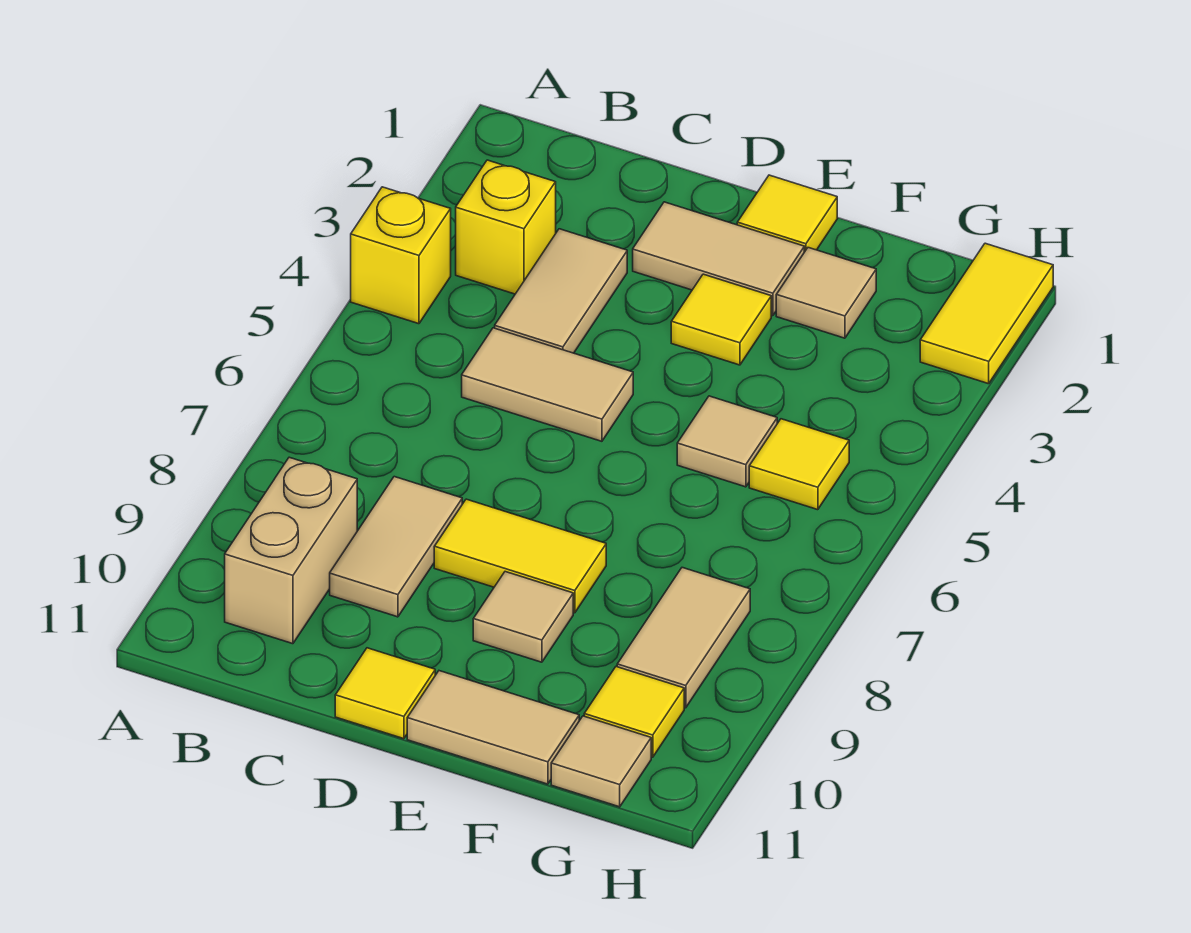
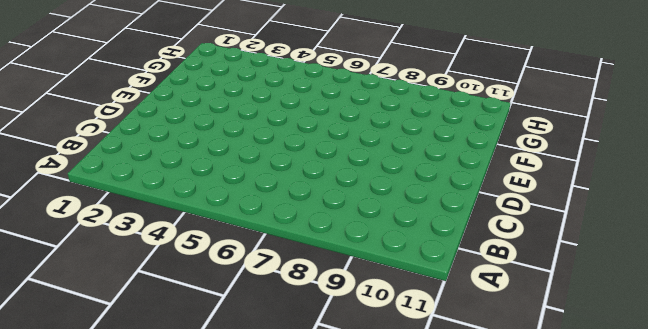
none -> yellow 1x1 brick [351,187,451,324]
none -> yellow 1x1 brick [456,160,556,294]
none -> tan 1x2 brick [225,457,357,644]

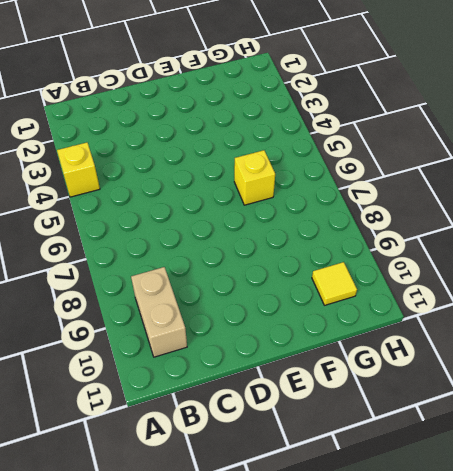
yellow 1x1 brick [234,150,275,205] -> yellow 1x1 brick moved to [456,160,556,294]
none -> tan 1x2 tile [495,229,627,353]
none -> tan 1x2 tile [462,328,633,441]
none -> tan 1x2 tile [330,477,462,617]

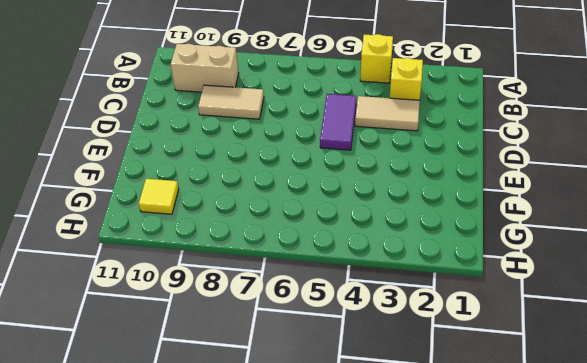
purple 1x2 tile [320,94,356,150] -> tan 1x2 tile [462,328,633,441]
none -> tan 1x2 tile [633,202,804,316]
none -> yellow 1x2 tile [434,499,606,613]
none -> yellow 1x1 tile [335,648,435,739]

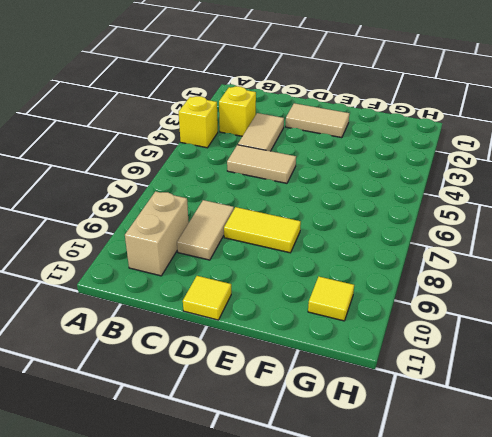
none -> yellow 1x1 tile [737,175,837,252]
none -> yellow 1x1 tile [671,274,771,365]
none -> tan 1x1 tile [473,572,573,662]

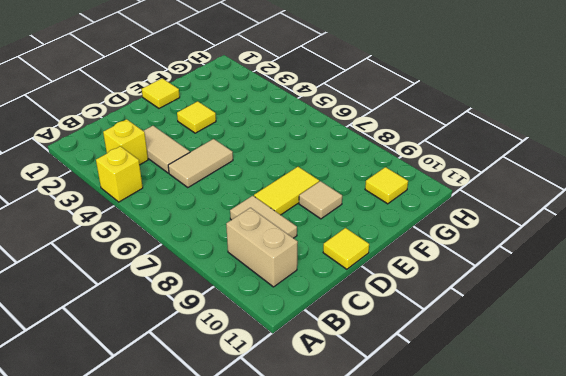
none -> tan 1x2 tile [633,202,804,316]
none -> tan 1x2 tile [407,671,579,784]
none -> tan 1x1 tile [776,248,876,338]

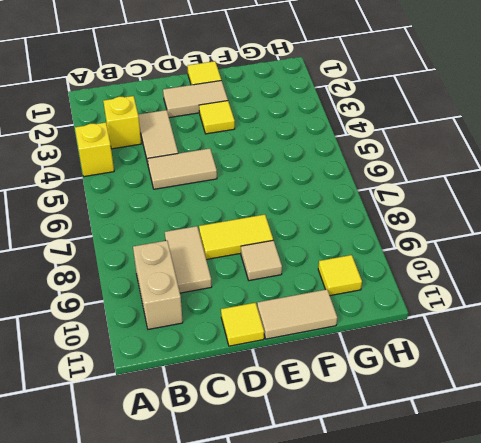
none -> tan 1x1 tile [776,248,876,338]
none -> tan 1x1 tile [677,396,777,487]
none -> yellow 1x1 tile [749,419,849,510]

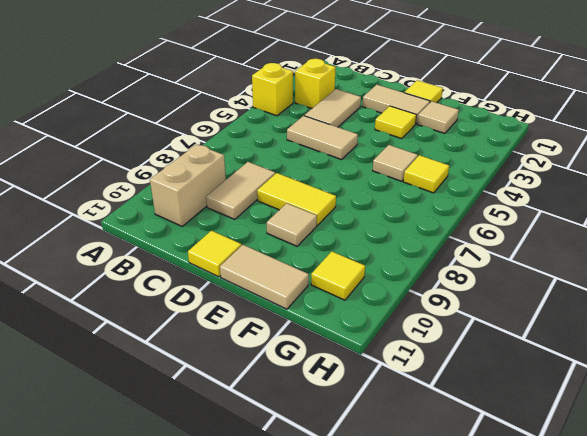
none -> tan 1x2 tile [617,568,750,708]
none -> tan 1x1 tile [551,716,651,807]
none -> yellow 1x2 tile [920,243,1053,384]

